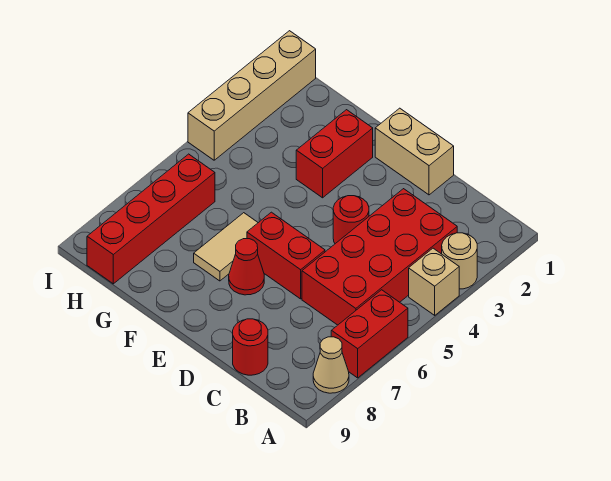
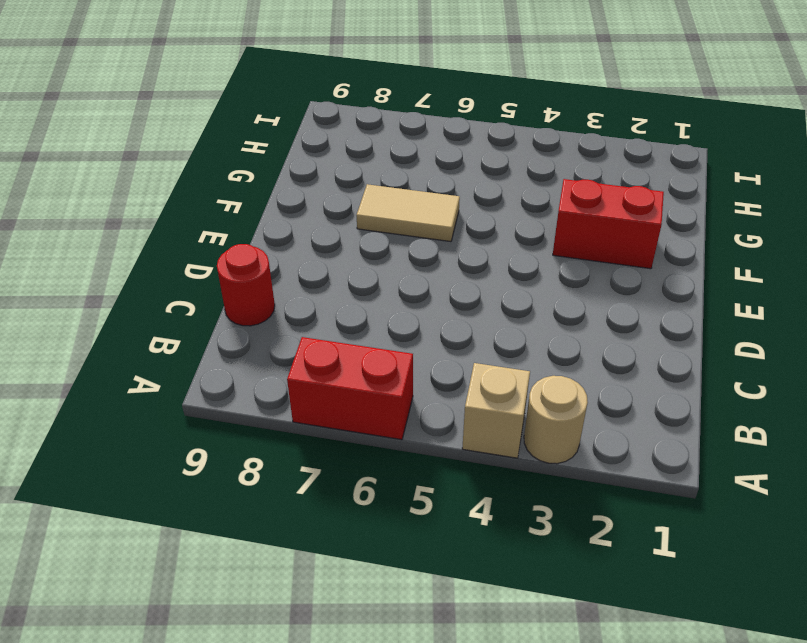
none -> tan 1x1 cone [313,337,349,393]
none -> red 2x4 brick [302,189,457,325]
none -> tan 1x2 brick [375,108,454,195]

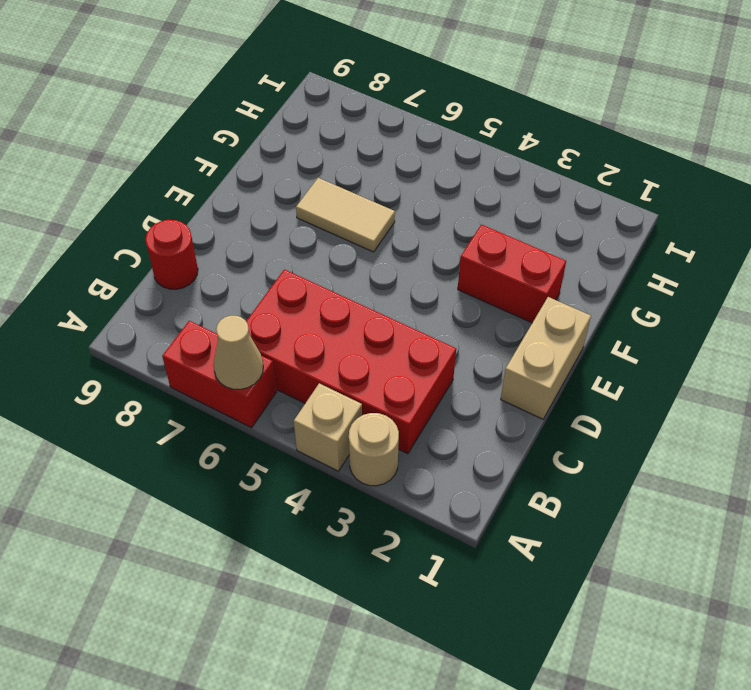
tan 1x1 cone [213,316,263,389] -> tan 1x1 cone moved to [313,337,349,393]
none -> red 1x1 round brick [333,196,369,244]
none -> red 1x2 brick [247,212,325,299]
none -> red 1x1 cone [229,239,264,295]

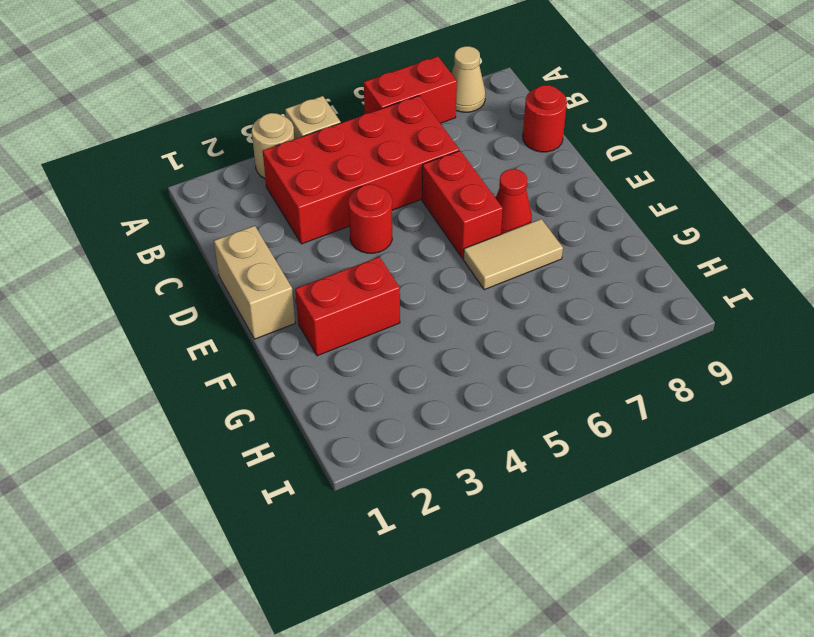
none -> red 1x4 brick [87,154,215,284]
none -> tan 1x4 brick [188,31,316,160]

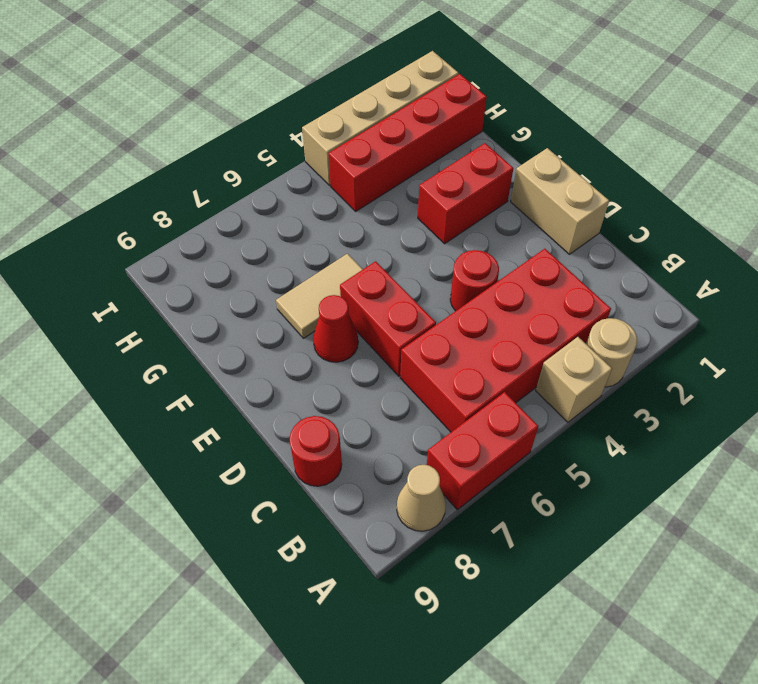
red 1x4 brick [329,74,487,211] -> red 1x4 brick moved to [87,154,215,284]

